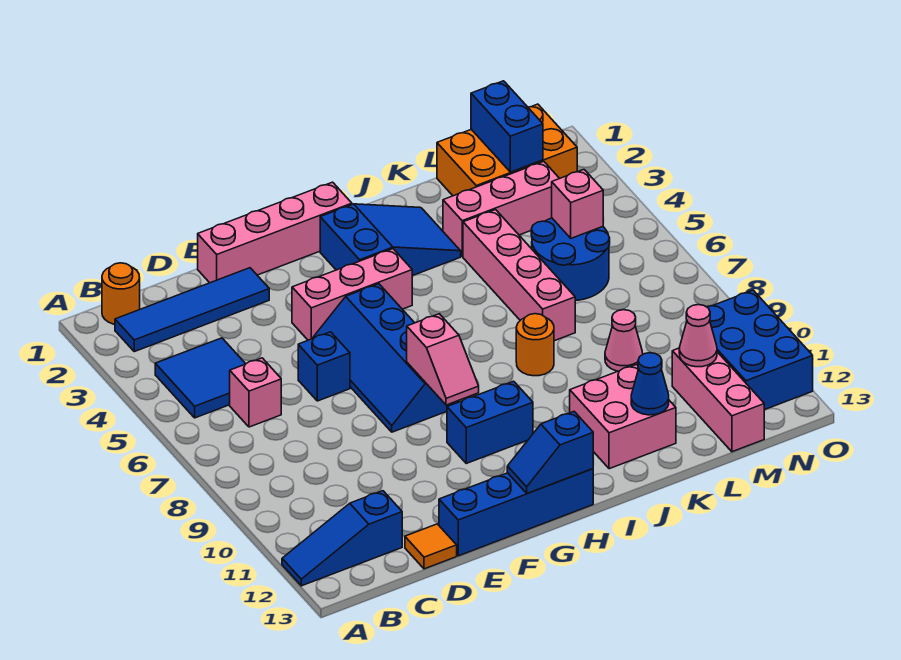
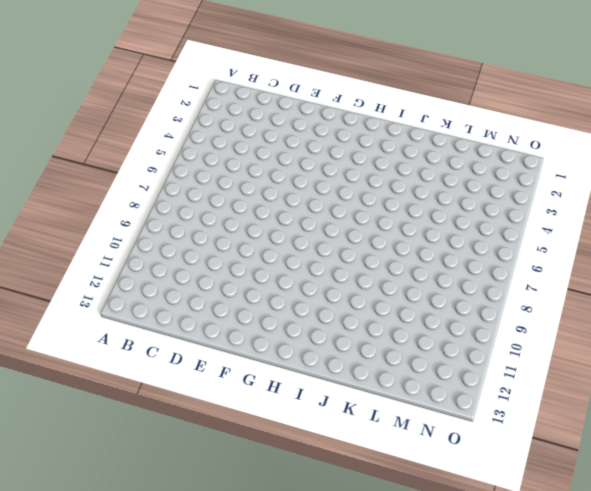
none -> blue 1x3 slope [282,491,402,586]
none -> orange 1x1 round brick [102,263,140,324]
none -> blue 1x4 tile [115,268,269,352]

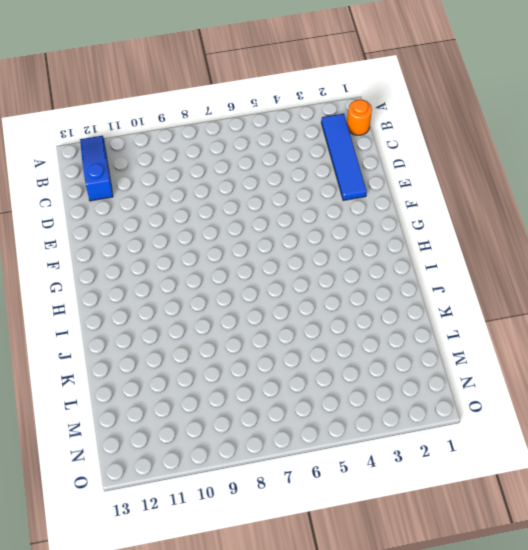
none -> blue 2x2 tile [155,338,245,418]
none -> pink 1x1 brick [230,358,281,427]
none -> orange 1x1 tile [405,524,457,569]

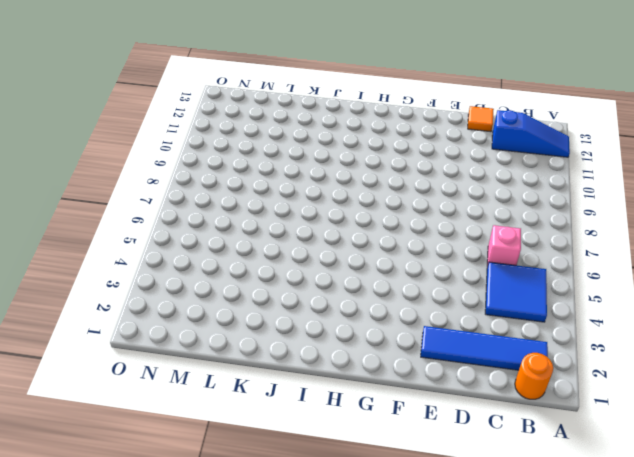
none -> pink 1x4 brick [198,182,352,283]
none -> blue 1x1 brick [298,332,350,401]
none -> blue 1x4 brick [439,469,593,556]

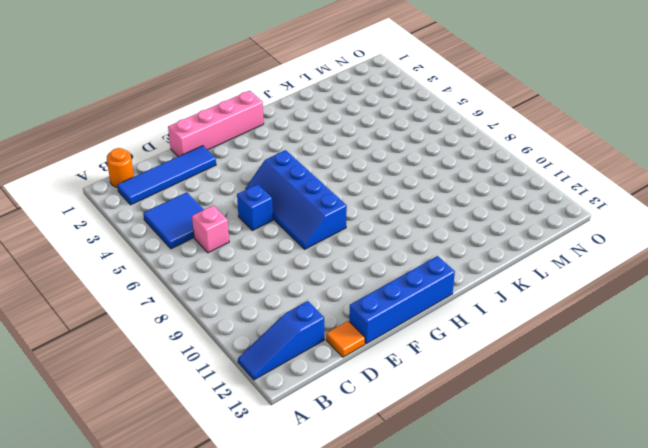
none -> pink 1x3 brick [292,249,412,340]
none -> blue 1x2 brick [447,381,533,463]
none -> blue 2x3 slope [320,204,461,276]

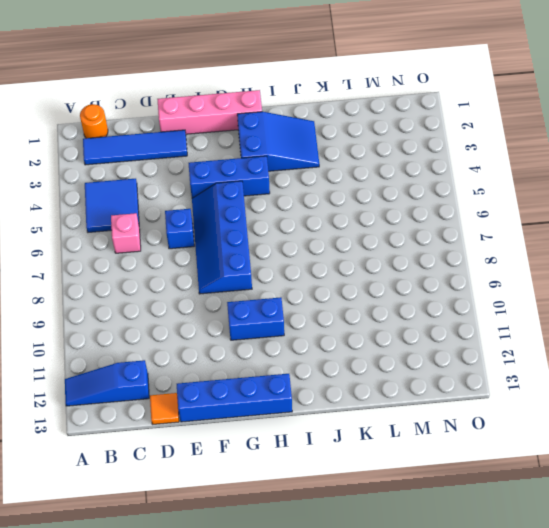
blue 1x3 brick [189,156,270,198] -> pink 1x3 brick [292,249,412,340]
none -> orange 1x1 round brick [516,314,554,376]
none -> pink 2x2 brick [570,364,676,469]
none -> pink 1x3 brick [443,161,560,257]

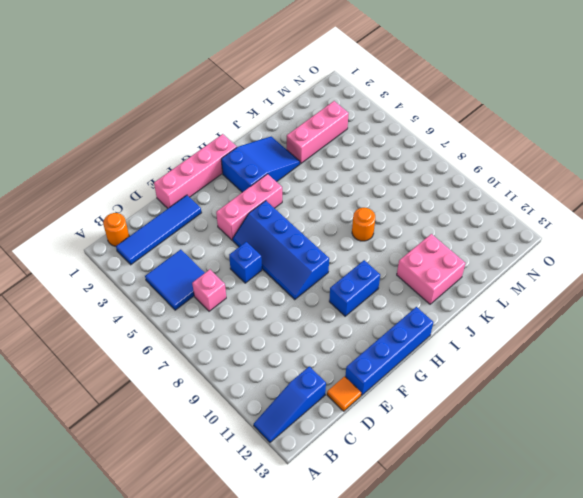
none -> pink 1x4 brick [463,210,575,341]
none -> orange 2x3 brick [437,104,577,196]
none -> blue 2x2 round brick [531,218,610,301]

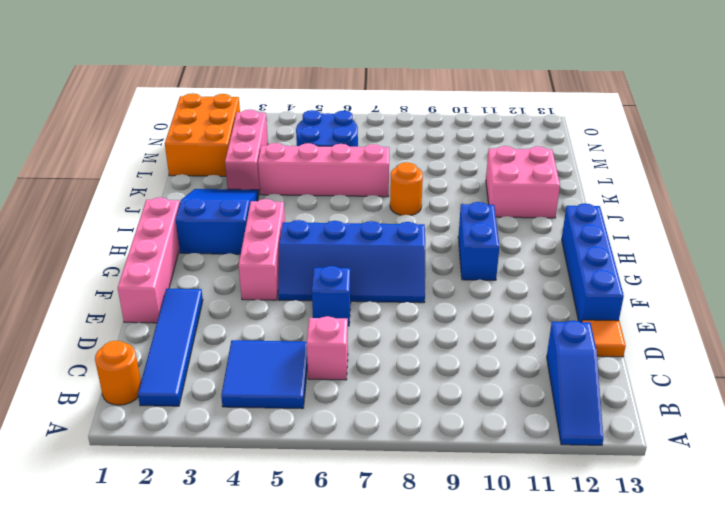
none -> pink 1x1 cone [605,310,643,371]
none -> pink 1x3 brick [672,348,764,452]
none -> blue 2x3 brick [707,290,813,410]

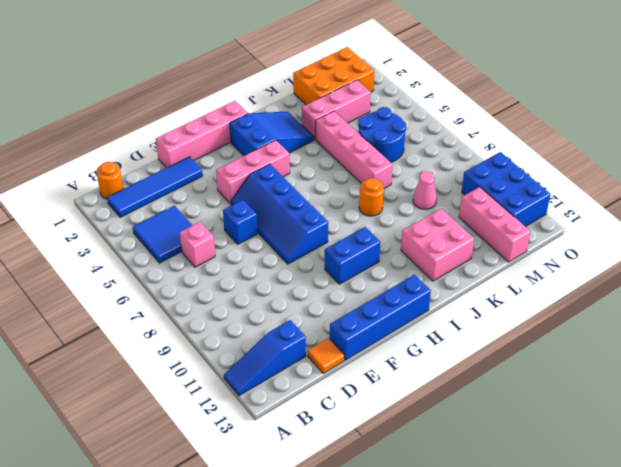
none -> pink 1x2 slope [407,314,479,405]
none -> blue 1x2 slope [507,412,593,493]
none -> blue 1x1 cone [631,353,669,415]

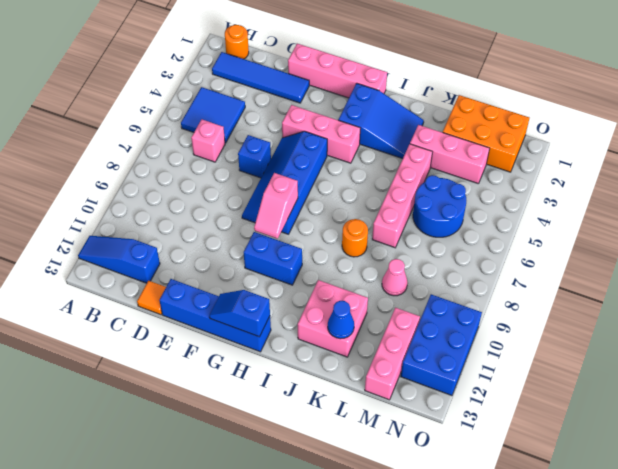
none -> blue 1x2 brick [471,81,543,172]
none -> pink 1x1 brick [552,170,603,238]
none -> pink 1x1 cone [679,305,717,367]

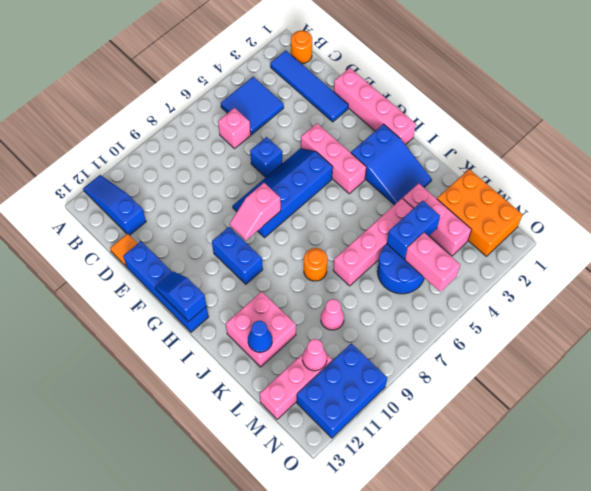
blue 1x2 brick [387,201,440,259] -> blue 1x2 brick moved to [471,81,543,172]
pink 1x2 brick [405,233,460,292] -> pink 1x1 brick [552,170,603,238]

